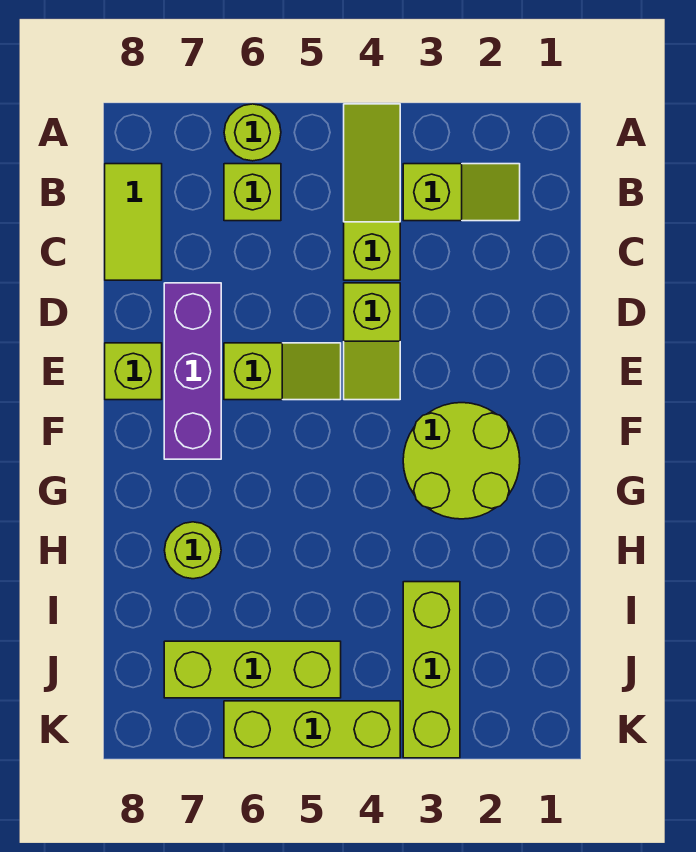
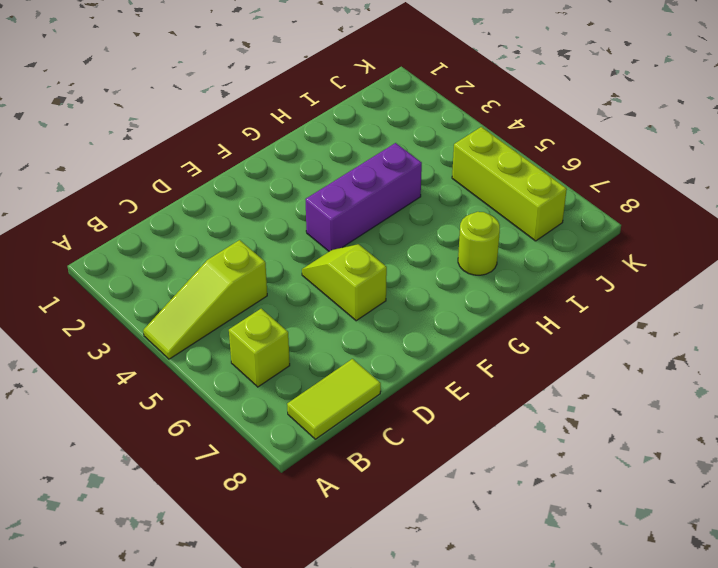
purple 1x3 brick [305,143,422,251] -> purple 1x3 brick moved to [164,283,221,459]
none -> lime 1x1 round brick [224,104,281,161]
none -> lime 1x2 slope [403,164,520,221]
none -> lime 1x2 slope [344,283,400,400]

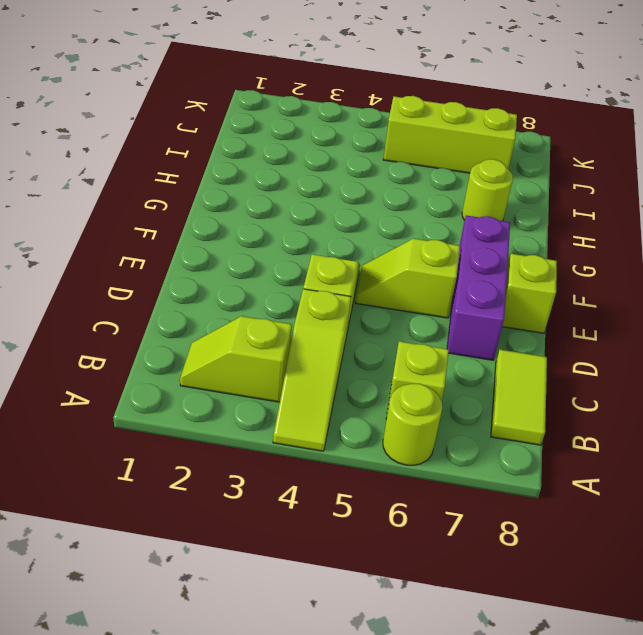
none -> lime 2x2 round brick [403,403,520,519]
none -> lime 1x3 brick [403,582,460,758]
none -> lime 1x3 brick [224,701,400,758]

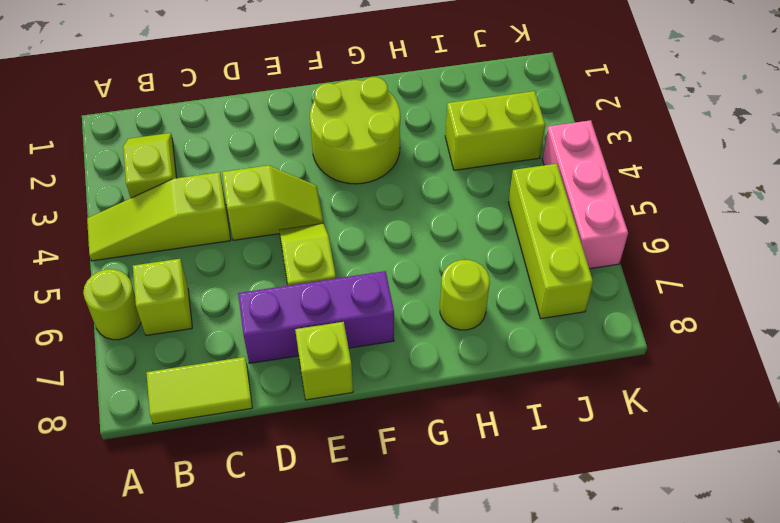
lime 1x2 brick [445,91,545,170] -> lime 1x3 brick [403,582,460,758]
pink 1x3 brick [542,120,628,269] -> lime 1x3 brick [224,701,400,758]

